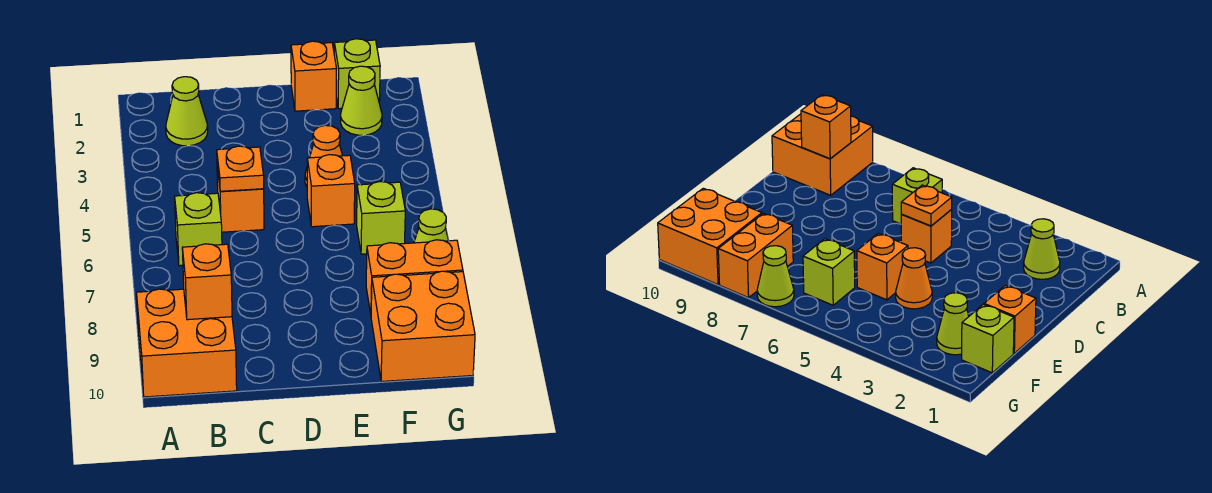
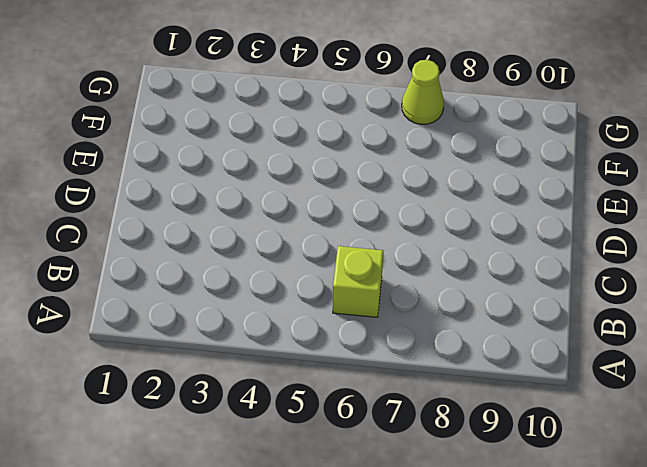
none -> orange 2x2 brick [137,289,237,397]
none -> lime 1x1 cone [166,77,208,146]
none -> orange 1x1 brick [217,168,264,232]

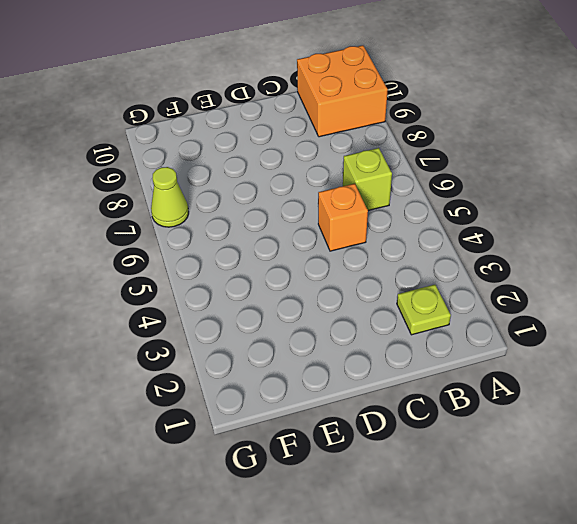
lime 1x1 plate [397,285,451,335] -> lime 1x1 cone [166,77,208,146]
none -> orange 1x1 brick [291,41,336,111]
none -> orange 1x1 cone [305,125,343,187]
none -> orange 1x1 brick [307,155,355,227]

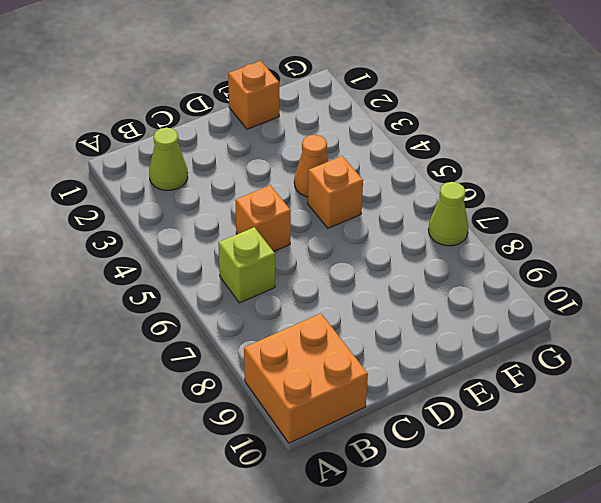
none -> lime 1x1 brick [334,39,380,109]
none -> lime 1x1 cone [341,66,382,135]
none -> lime 1x1 brick [357,182,405,254]

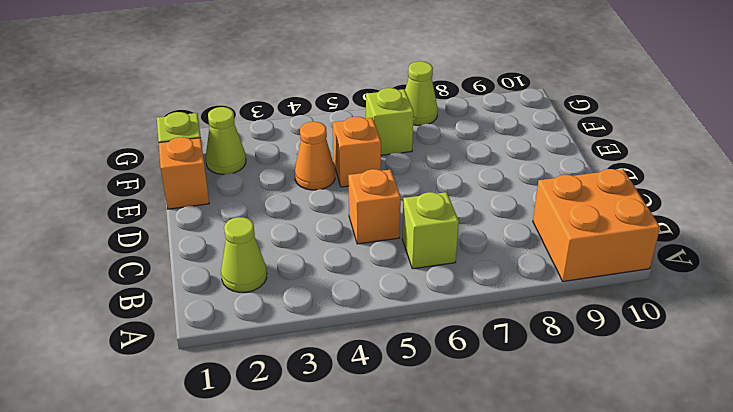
none -> orange 1x2 brick [366,240,463,314]
none -> orange 2x2 brick [371,271,475,382]
none -> orange 1x1 brick [182,244,232,320]

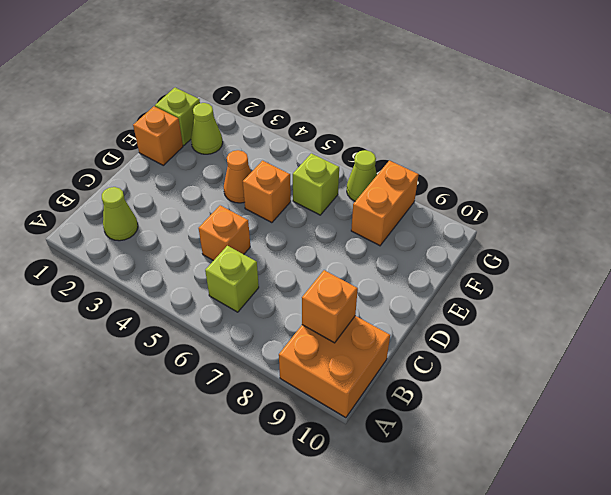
none -> orange 2x2 brick [371,271,475,382]
none -> orange 1x1 plate [217,146,264,191]

